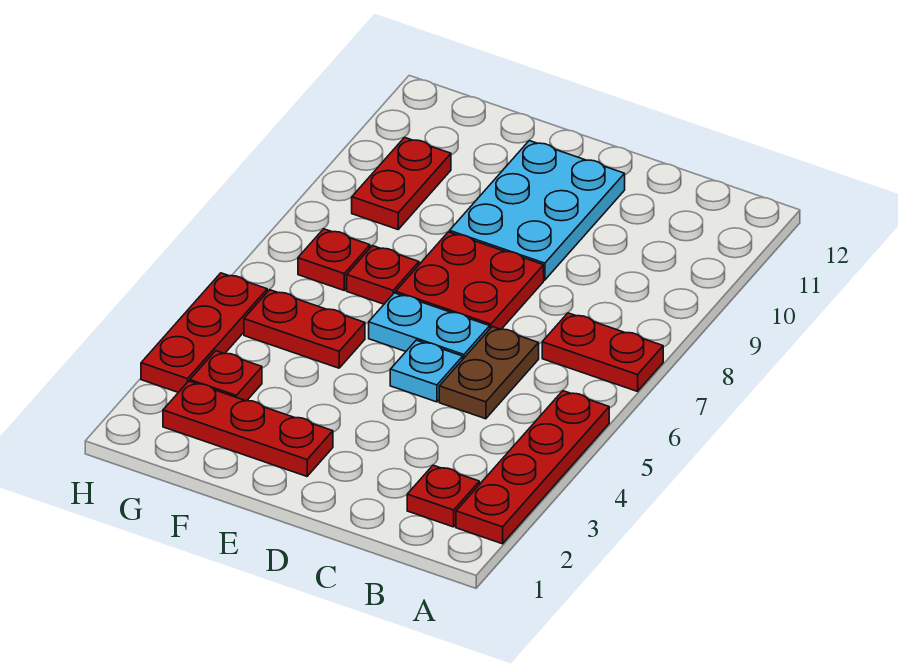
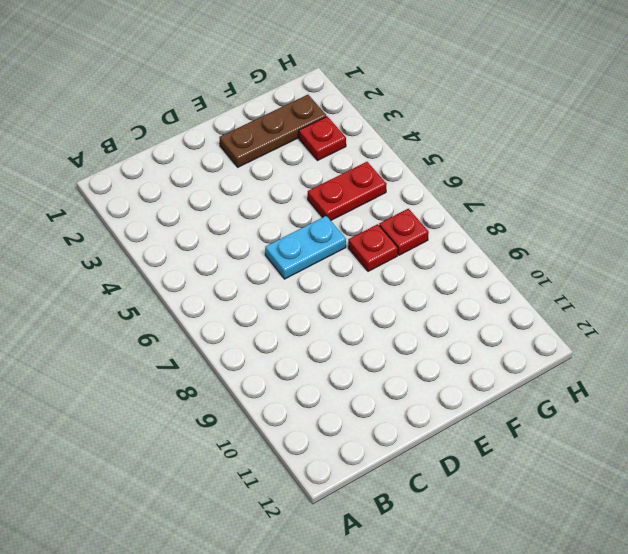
brown 1x3 plate [219,95,326,167] -> red 1x3 plate [163,381,333,476]
none -> red 1x4 plate [456,391,609,544]
none -> red 1x2 plate [542,313,663,391]
none -> red 1x1 plate [407,465,479,527]

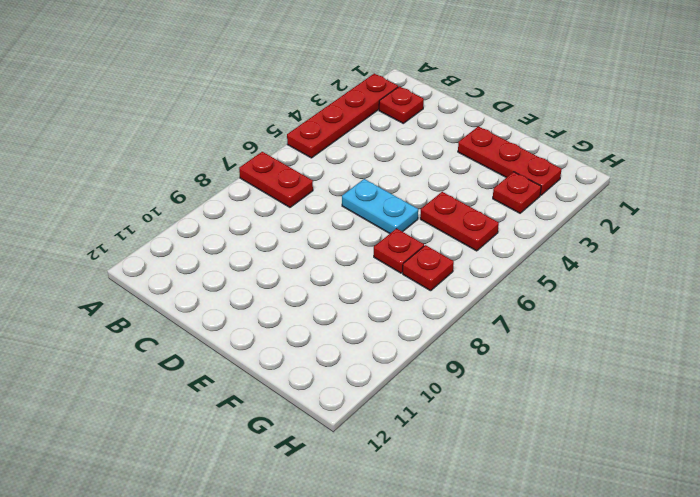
none -> brown 1x2 plate [439,327,539,419]
none -> cyan 1x1 plate [390,340,463,402]
none -> red 2x2 plate [396,232,544,329]

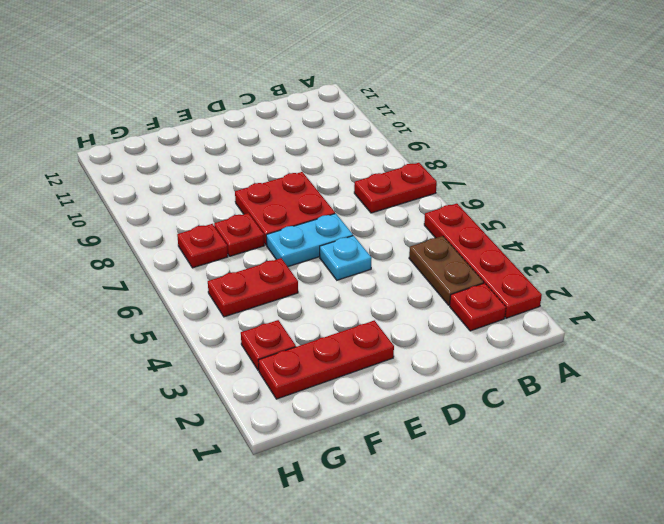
brown 1x2 plate [409,236,484,305] -> brown 1x2 plate moved to [439,327,539,419]
none -> cyan 2x3 plate [450,141,625,280]
none -> red 1x2 plate [352,137,451,229]
none -> red 1x3 plate [141,273,267,392]

